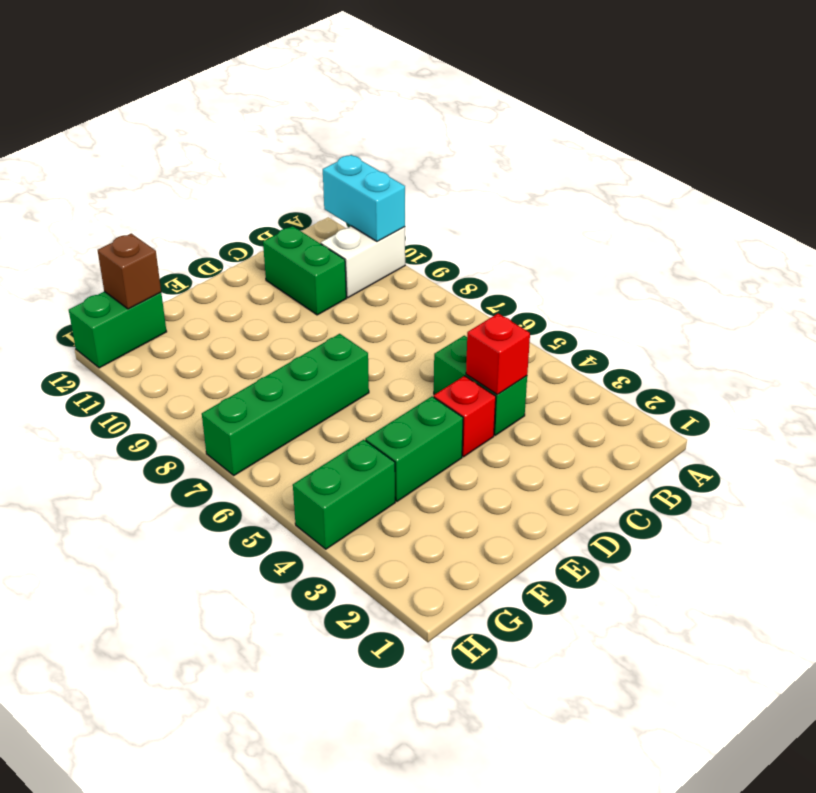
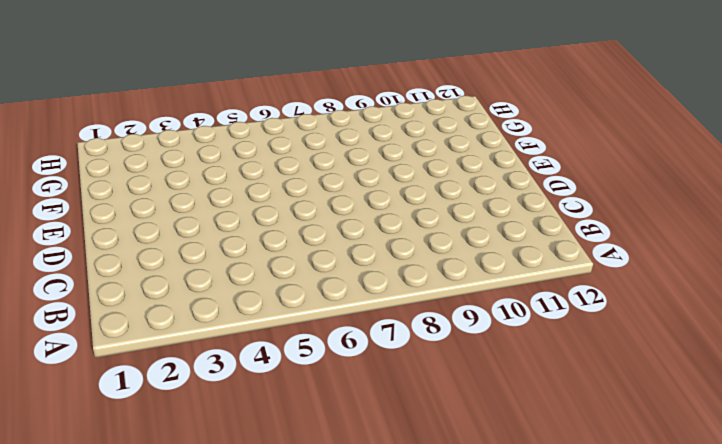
none -> white 1x2 brick [321,226,405,298]
none -> green 1x2 brick [434,336,527,435]

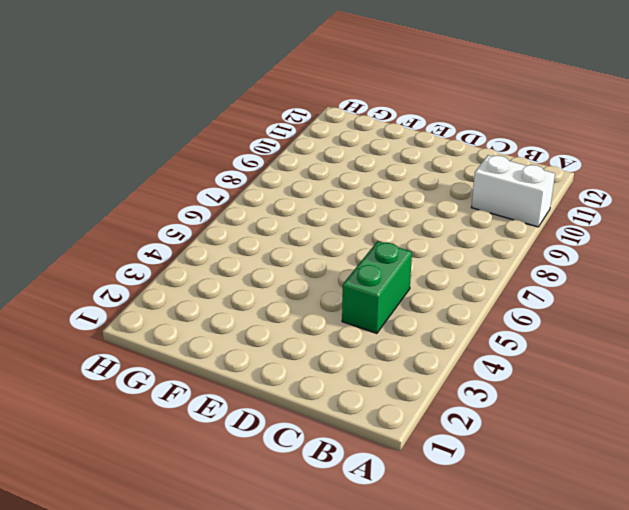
none -> green 1x2 brick [263,226,346,315]
none -> red 1x1 brick [434,376,496,457]

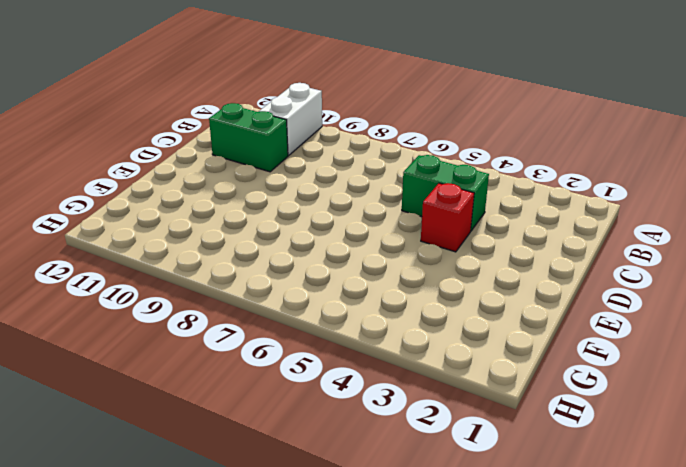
none -> green 1x2 brick [365,397,463,501]
none -> green 1x4 brick [202,334,369,475]

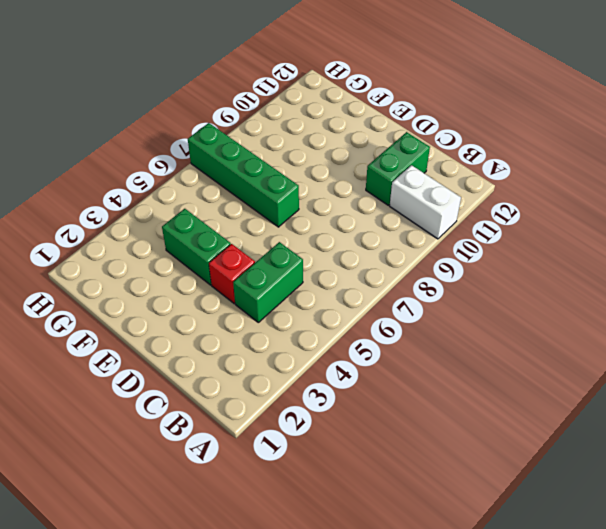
none -> green 1x2 brick [293,440,395,549]
none -> green 1x2 brick [69,291,167,368]

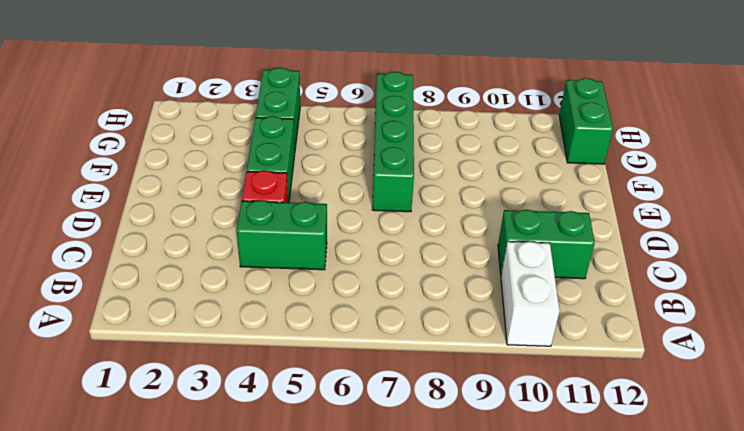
none -> cyan 1x2 brick [323,155,405,241]
none -> red 1x1 brick [466,313,530,394]

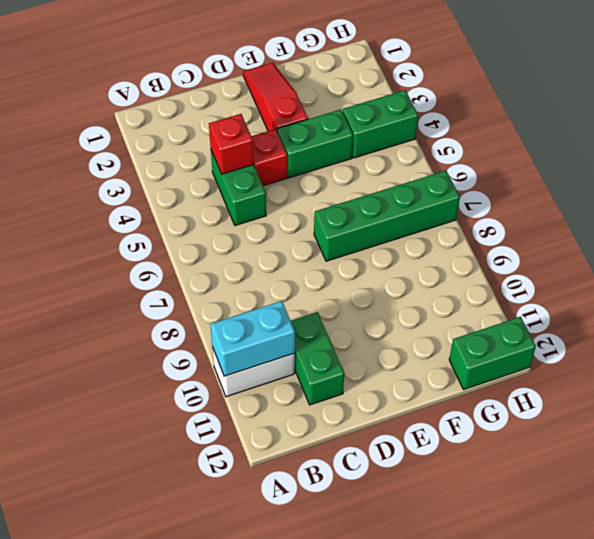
cyan 1x2 brick [210,301,295,376] -> cyan 1x2 brick turned to [323,155,405,241]
red 1x3 slope [243,63,308,131] -> none
none -> brown 1x1 brick [98,234,161,309]

